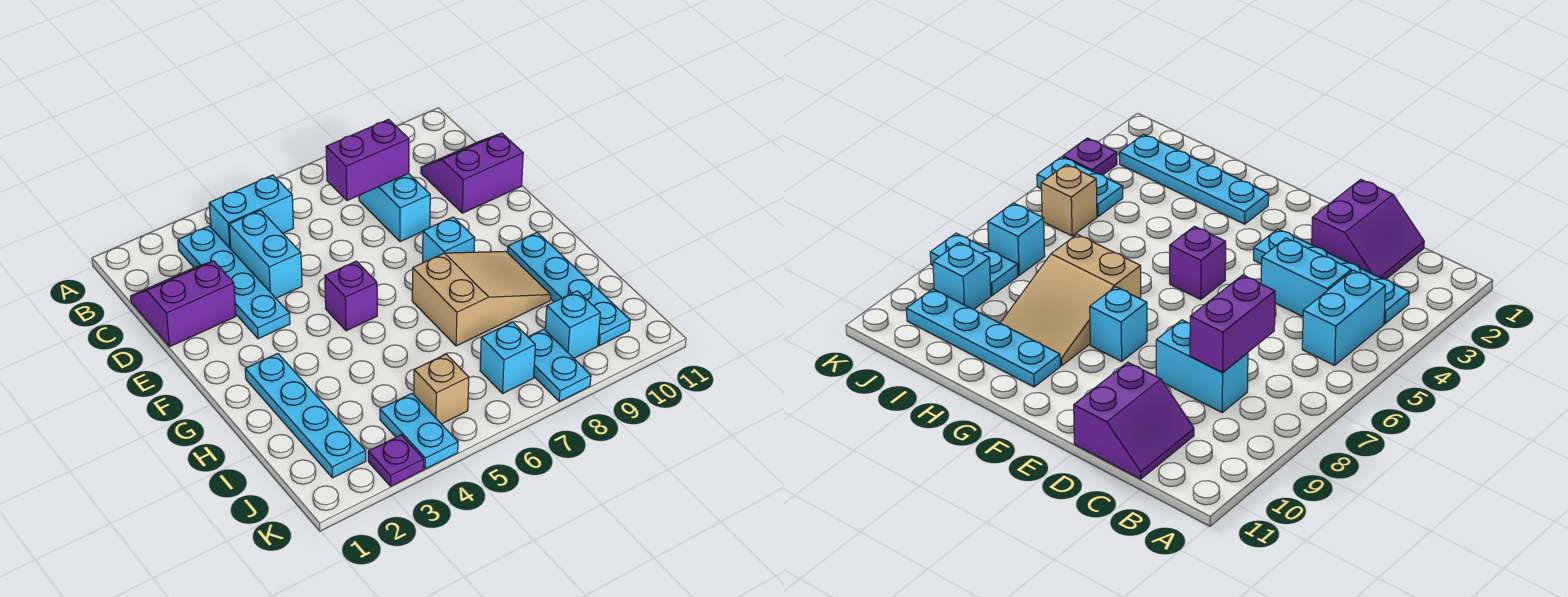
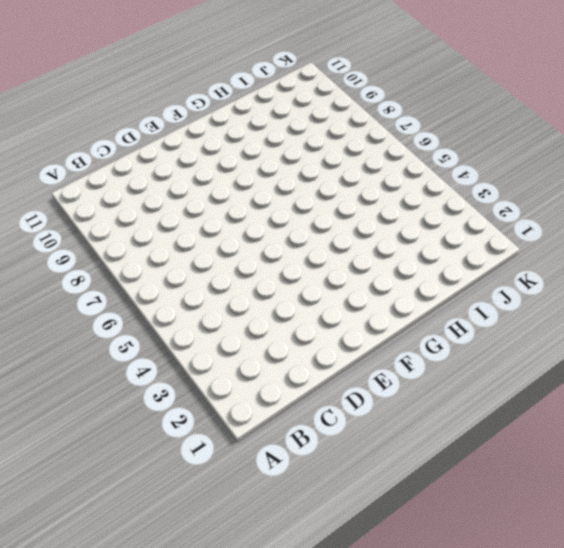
none -> cyan 1x4 plate [178,226,290,339]
none -> cyan 1x2 brick [209,175,293,249]
none -> purple 2x2 slope [131,261,236,347]

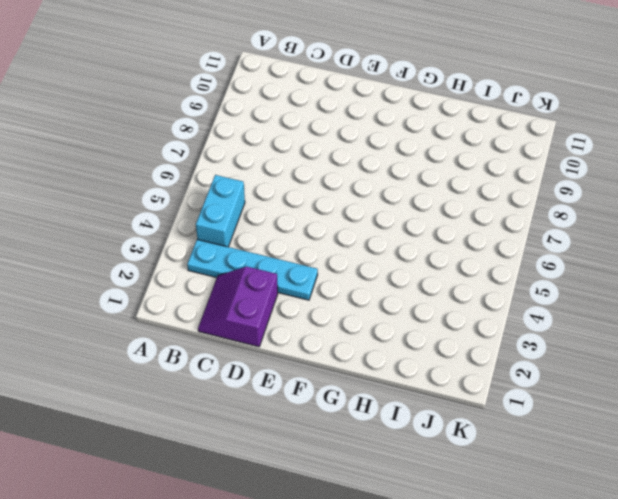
none -> cyan 1x2 brick [229,210,302,298]
none -> cyan 1x2 brick [359,173,430,242]
none -> purple 2x2 slope [421,133,523,213]

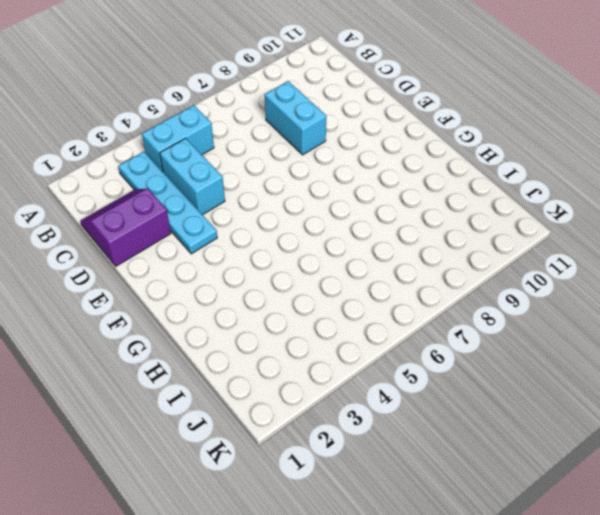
none -> purple 2x2 slope [421,133,523,213]
none -> purple 1x1 brick [325,261,377,331]
none -> cyan 1x1 brick [423,217,475,263]

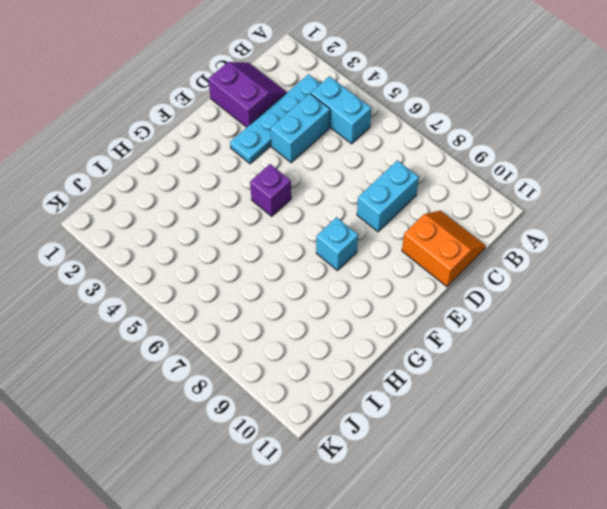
orange 2x2 slope [402,211,486,287] -> purple 2x2 slope [421,133,523,213]
none -> cyan 1x4 plate [245,354,366,478]
none -> tan 2x3 slope [412,251,551,346]
none -> cyan 1x4 plate [508,232,630,346]

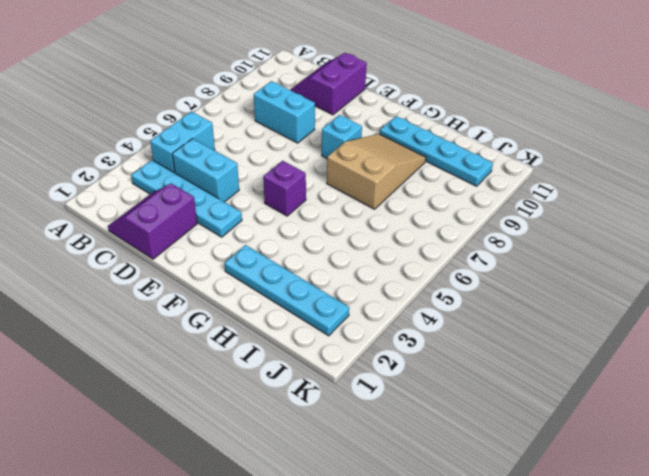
none -> cyan 1x2 plate [380,393,458,469]
none -> tan 1x1 brick [414,354,469,424]
none -> cyan 1x1 brick [480,322,535,394]

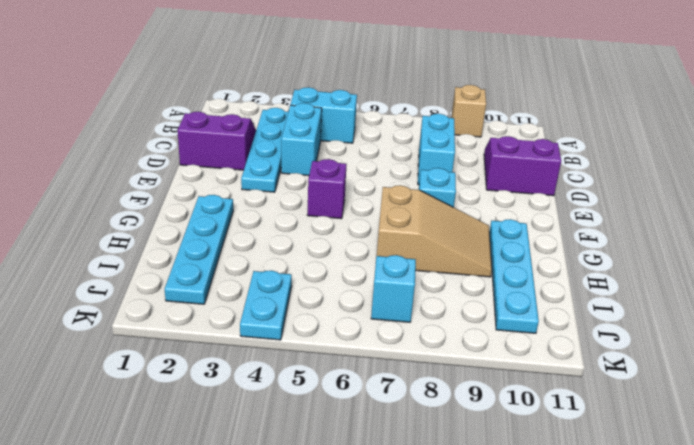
tan 1x1 brick [451,85,486,137] -> tan 1x1 brick moved to [414,354,469,424]
none -> cyan 1x2 plate [528,329,591,401]
none -> cyan 1x1 brick [545,291,600,358]
none -> purple 1x1 plate [368,435,424,486]

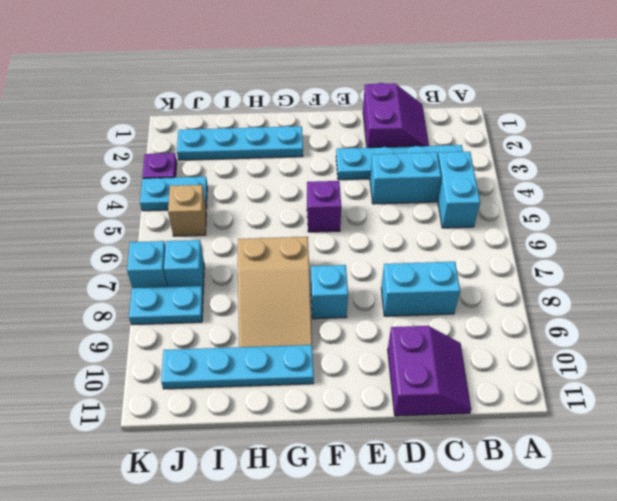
cyan 1x1 brick [127,241,168,288] -> cyan 1x1 brick moved to [545,291,600,358]
none -> purple 1x2 brick [326,119,409,200]

